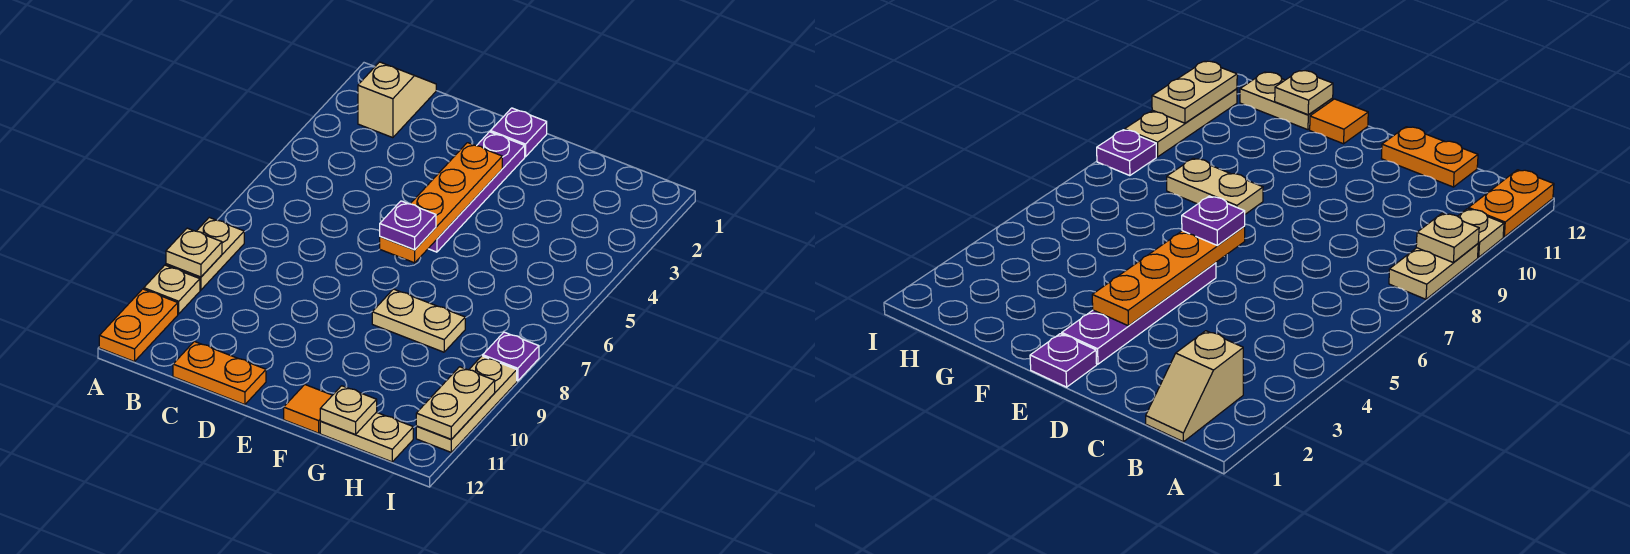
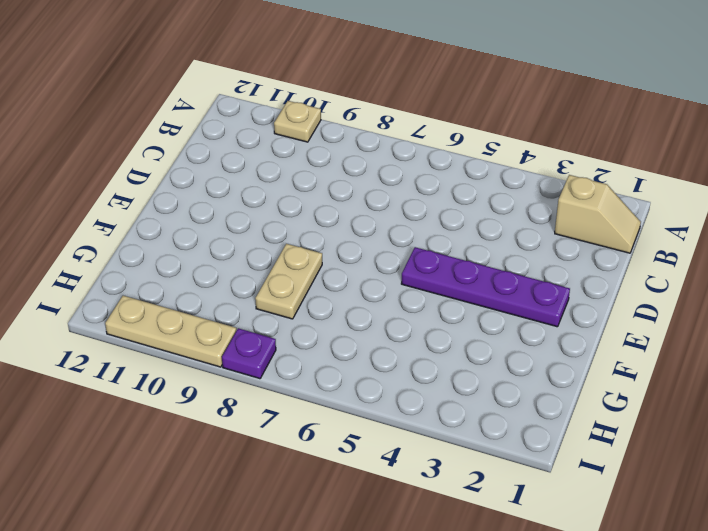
none -> tan 1x2 plate [166,218,244,290]
none -> orange 1x2 plate [99,289,178,362]
none -> orange 1x2 plate [173,341,266,405]

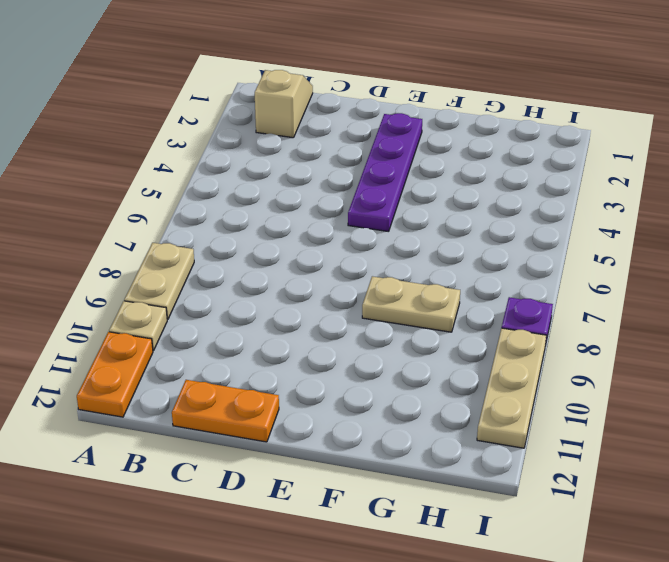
none -> purple 1x1 plate [491,108,547,157]
none -> orange 1x1 tile [284,385,332,433]
none -> tan 1x2 plate [320,412,413,462]

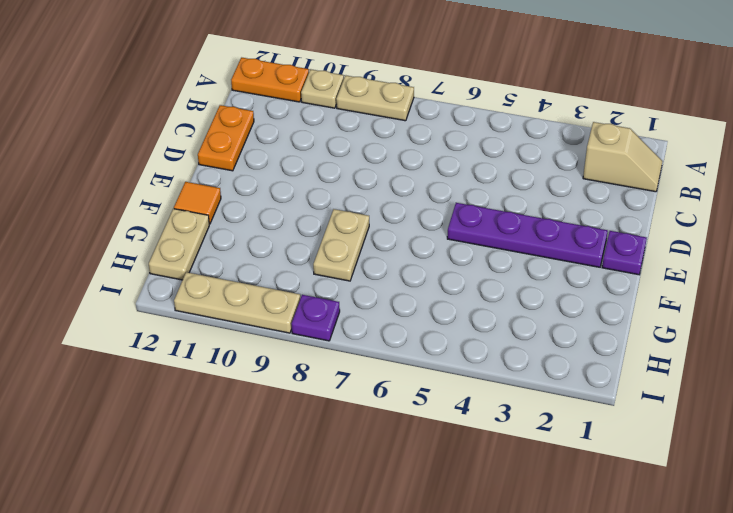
none -> tan 1x1 plate [166,228,222,277]
none -> orange 1x4 plate [380,143,502,263]
none -> tan 1x1 plate [320,386,377,435]

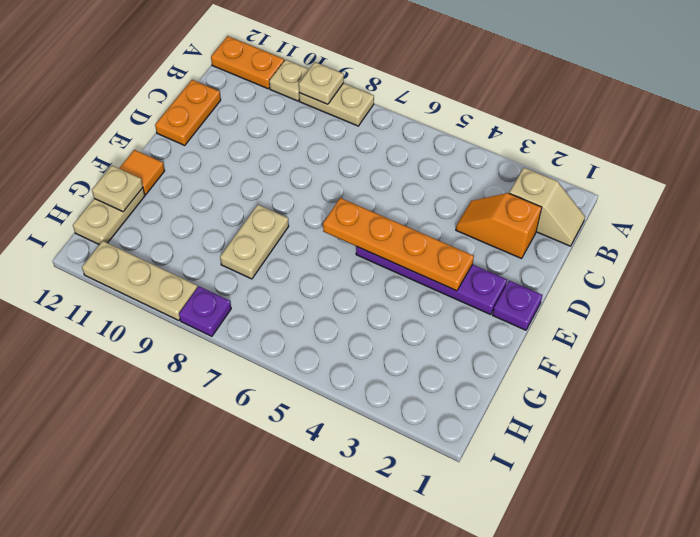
orange 1x2 slope [456,193,542,259] -> none
none -> tan 1x2 plate [416,367,495,439]
none -> purple 1x1 plate [380,201,436,250]

